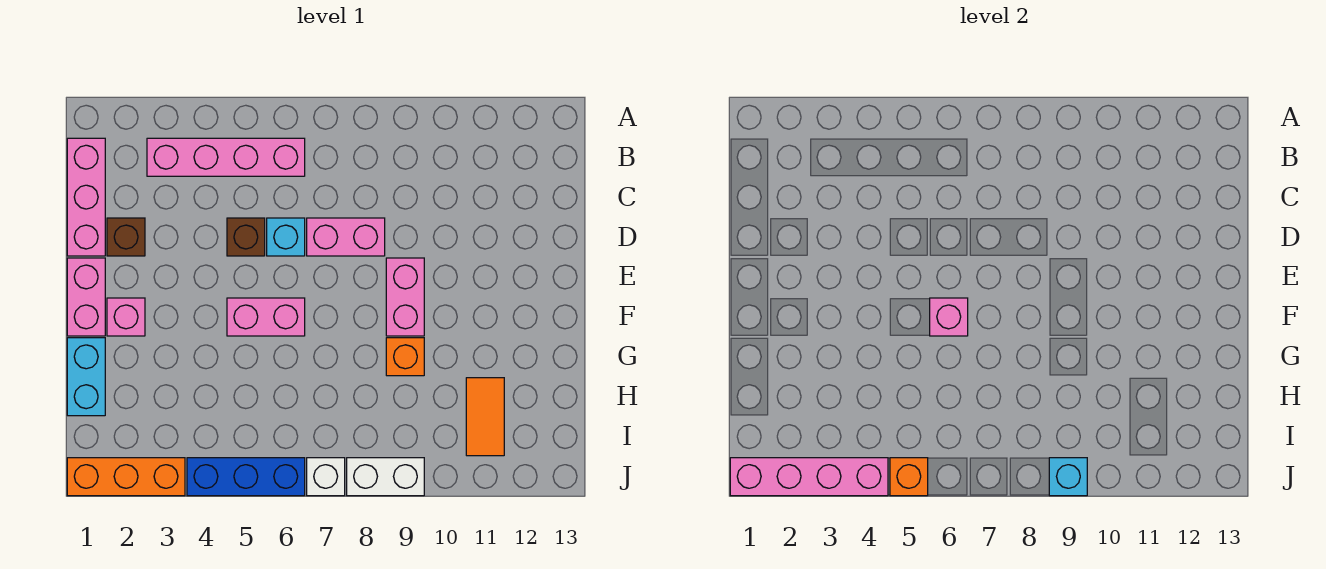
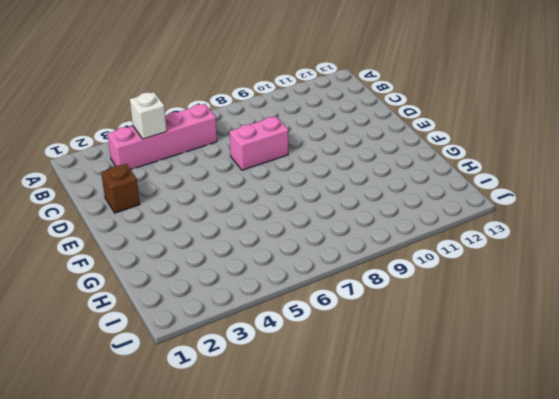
white 1x1 brick [130,92,167,139] -> white 1x1 brick moved to [307,458,345,496]
none -> pink 1x3 brick [67,138,105,256]
none -> brown 1x1 brick [227,218,265,256]
none -> cyan 1x1 brick [267,218,305,256]

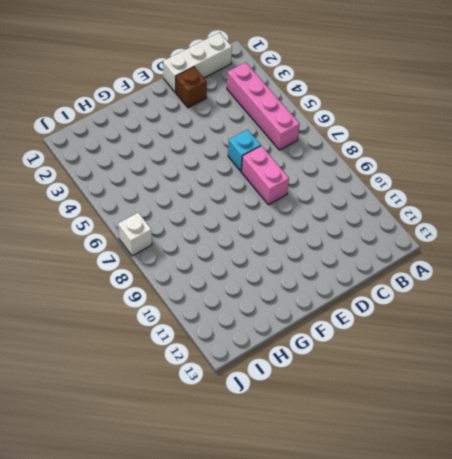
white 1x3 brick [163,33,232,92] -> pink 1x3 brick [67,138,105,256]
none -> brown 1x1 brick [227,218,265,256]
none -> pink 1x2 brick [67,258,105,336]
none -> pink 1x2 brick [386,258,424,336]

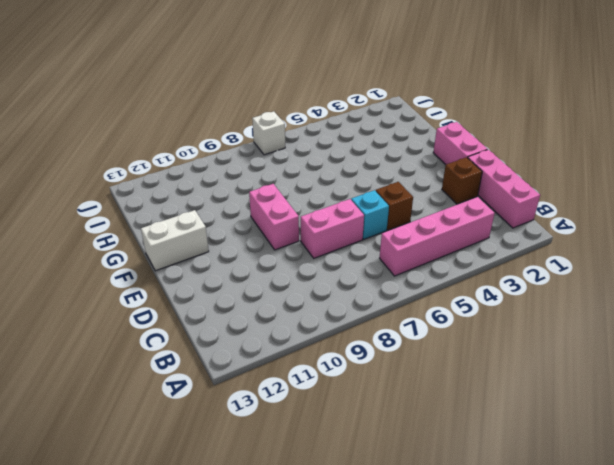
white 1x2 brick [141,210,209,271] -> white 1x2 brick moved to [347,458,424,496]
none -> pink 1x1 brick [107,298,145,336]
none -> pink 1x2 brick [227,298,305,336]
none -> cyan 1x2 brick [67,338,105,416]

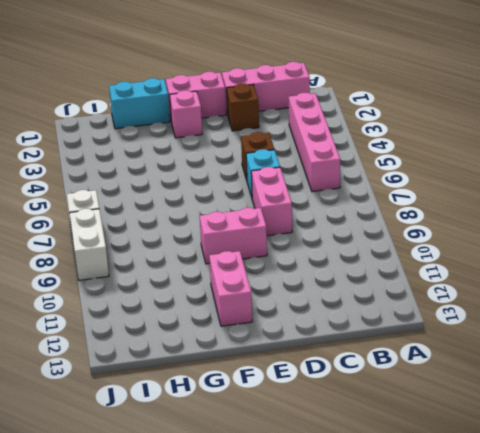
pink 1x2 brick [209,251,252,326] -> pink 1x2 brick moved to [227,298,305,336]
none -> orange 1x1 brick [386,338,424,376]
none -> orange 1x2 tile [466,378,504,456]
none -> orange 1x3 brick [67,458,185,496]

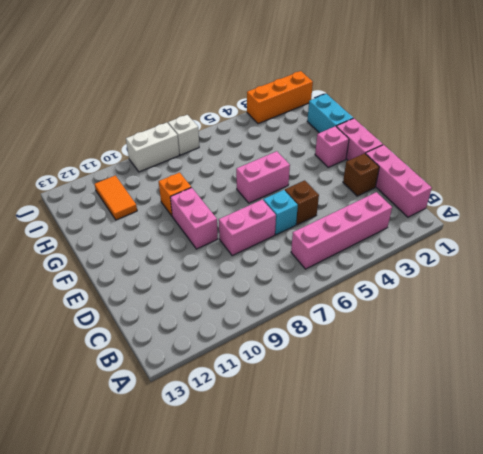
none -> blue 1x3 brick [187,458,305,496]
none -> pink 1x1 brick [930,298,968,336]
none -> pink 1x4 brick [730,458,888,496]

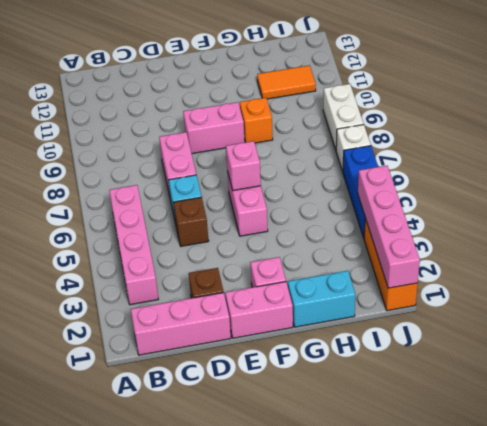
none -> orange 1x1 brick [890,458,928,496]
none -> cyan 1x1 brick [1049,458,1087,496]

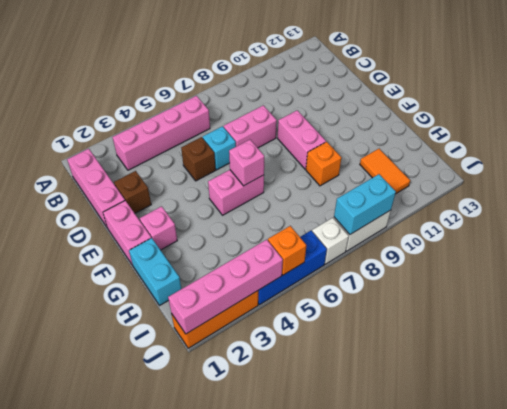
cyan 1x2 brick [334,174,396,234] -> cyan 1x1 brick [1049,458,1087,496]

